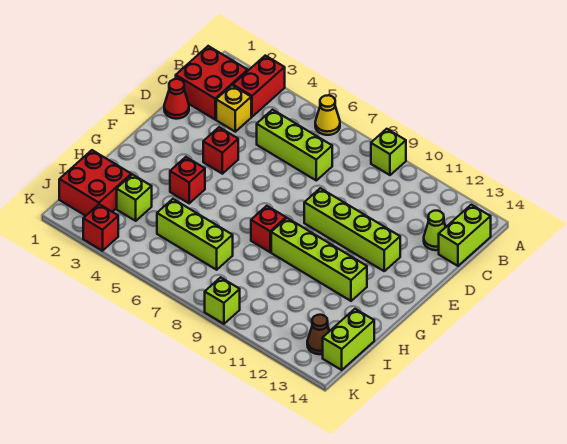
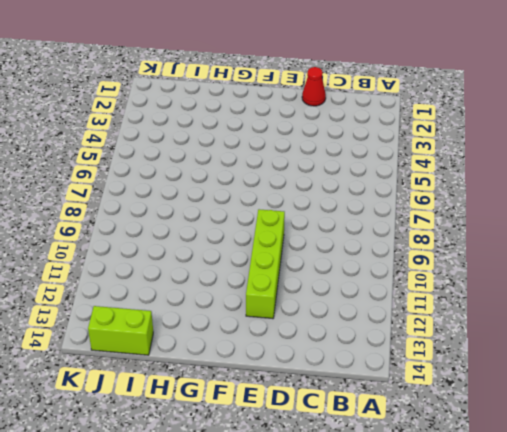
none -> red 1x2 brick [233,56,285,117]
none -> yellow 1x1 cone [315,95,340,135]
none -> lime 1x1 brick [371,129,406,175]

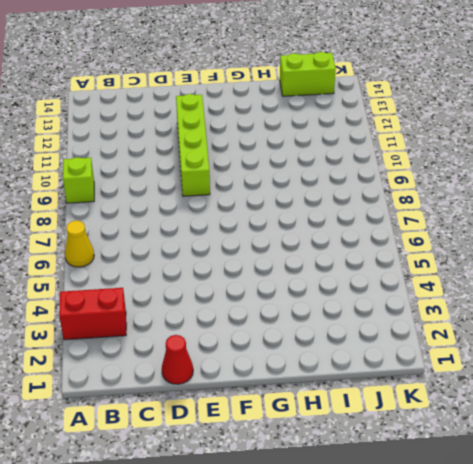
none -> red 2x2 brick [176,46,248,119]
none -> lime 1x2 brick [439,205,491,266]
none -> yellow 1x1 brick [216,85,251,132]

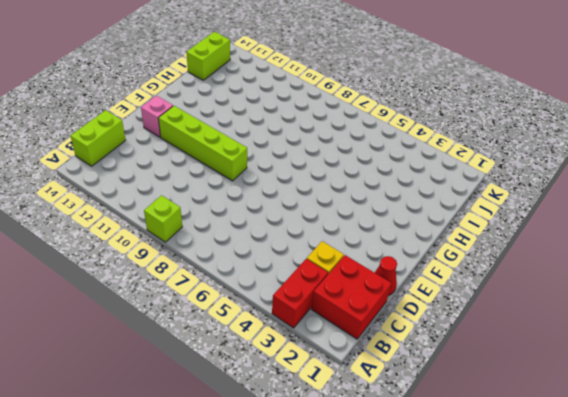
pink 1x1 brick [141,96,173,137] -> none
none -> yellow 1x1 cone [315,95,340,135]
none -> lime 1x3 brick [257,110,332,180]
none -> lime 1x1 cone [424,211,446,250]

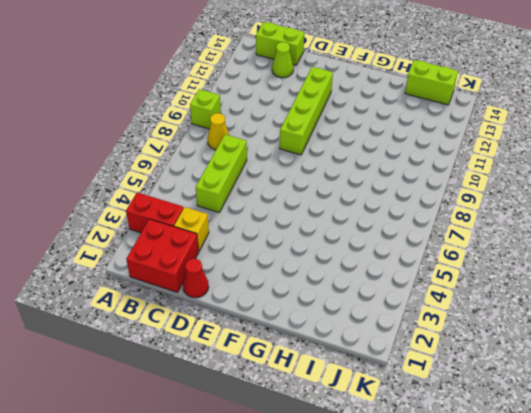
yellow 1x1 cone [207,113,229,150] -> yellow 1x1 cone moved to [315,95,340,135]
none -> red 1x1 brick [203,127,238,174]
none -> red 1x1 brick [170,157,205,203]
none -> red 1x1 brick [251,206,286,252]

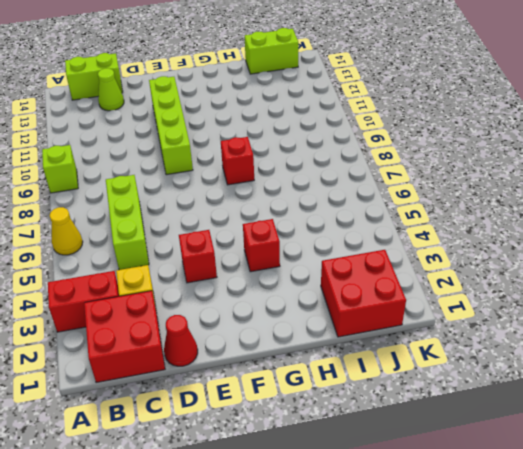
none -> lime 1x4 brick [271,218,367,301]
none -> lime 1x1 brick [117,174,152,221]
none -> lime 1x3 brick [157,199,233,270]

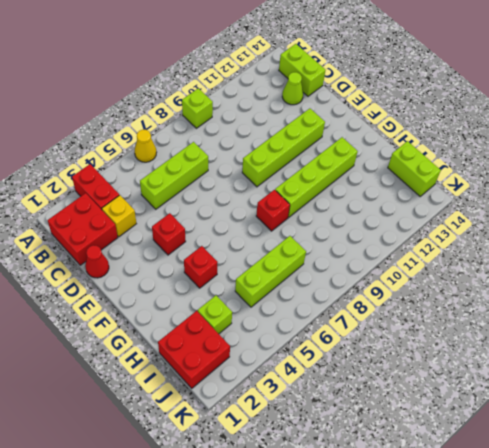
none -> brown 1x1 cone [307,315,329,354]
none -> red 1x1 brick [83,204,118,251]
none -> lime 1x1 brick [205,277,240,324]

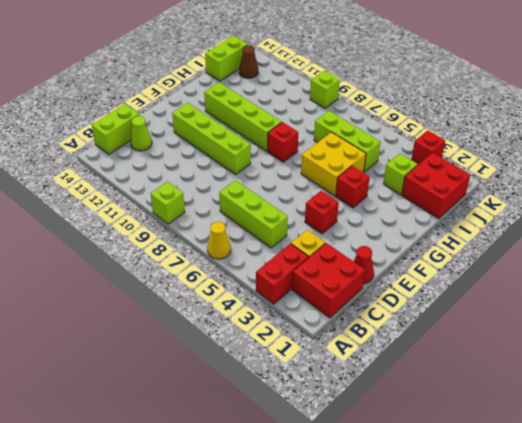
yellow 2x2 brick [301,132,366,196] -> none

